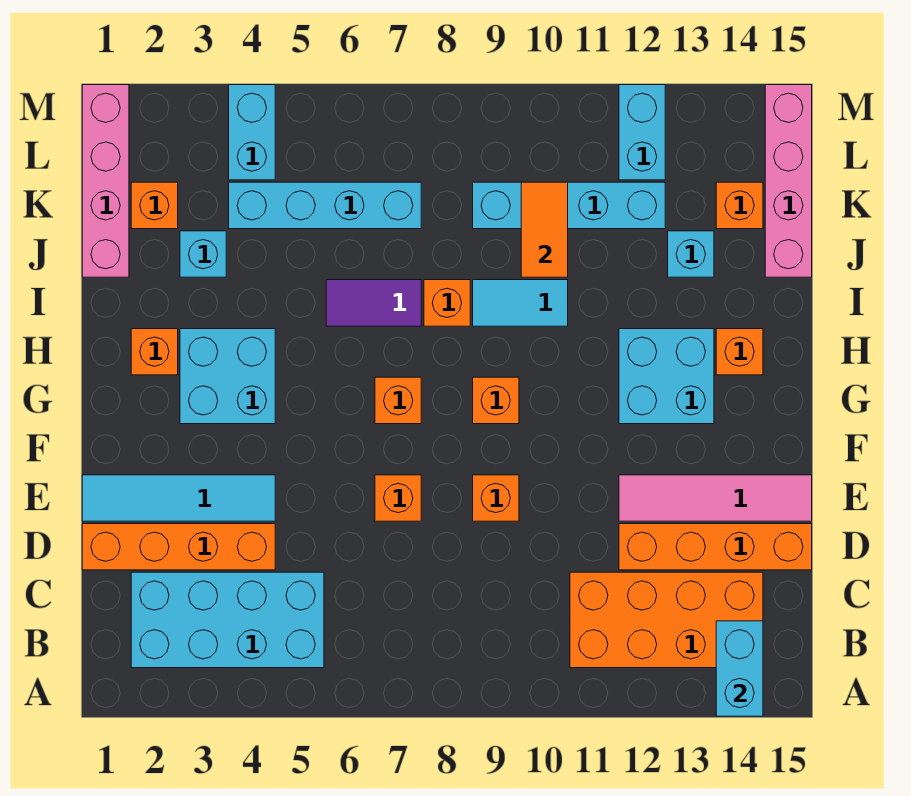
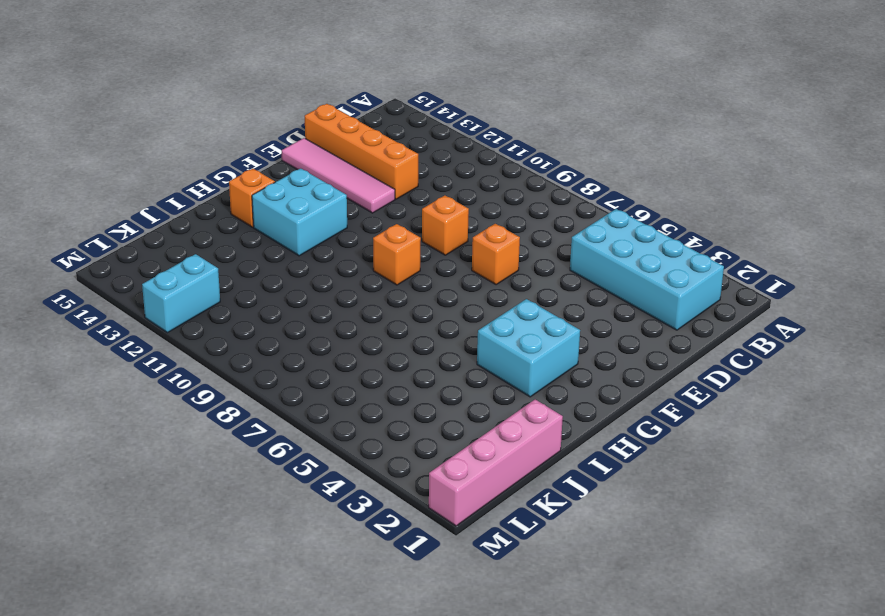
none -> orange 2x4 brick [570,572,763,668]
none -> orange 1x4 brick [82,524,275,570]
none -> cyan 1x4 tile [82,475,275,521]

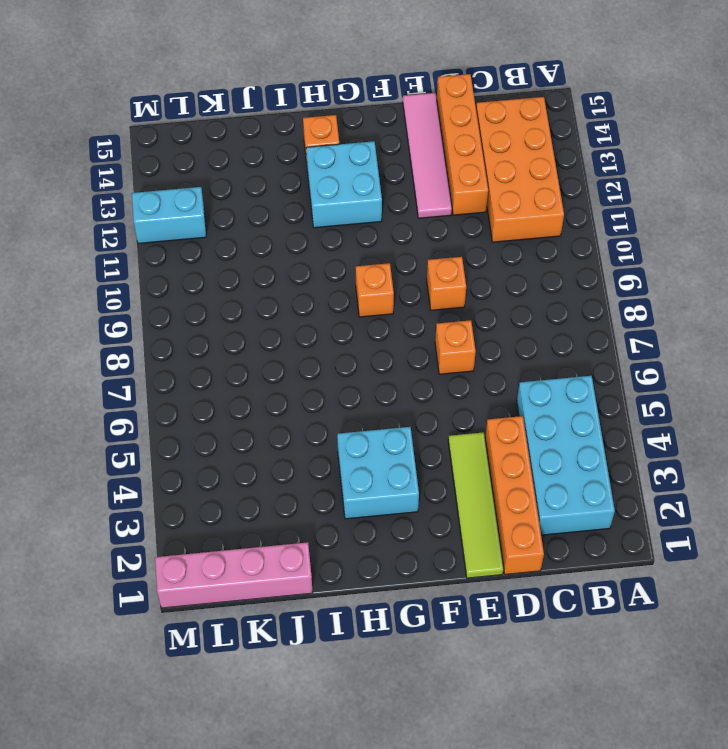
lime 1x4 tile [448,432,504,578] -> cyan 1x4 tile [82,475,275,521]
none -> orange 1x1 brick [375,377,421,424]
none -> orange 1x1 brick [131,329,178,375]
none -> purple 1x2 tile [326,280,421,326]

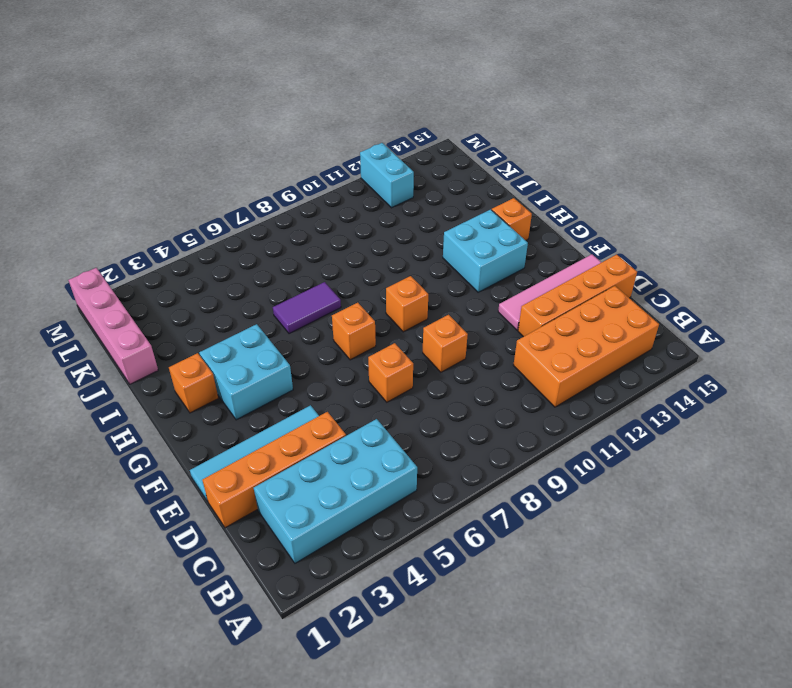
none -> orange 1x1 brick [424,280,470,326]
none -> cyan 1x2 tile [473,280,568,326]
none -> cyan 1x1 brick [180,231,226,277]

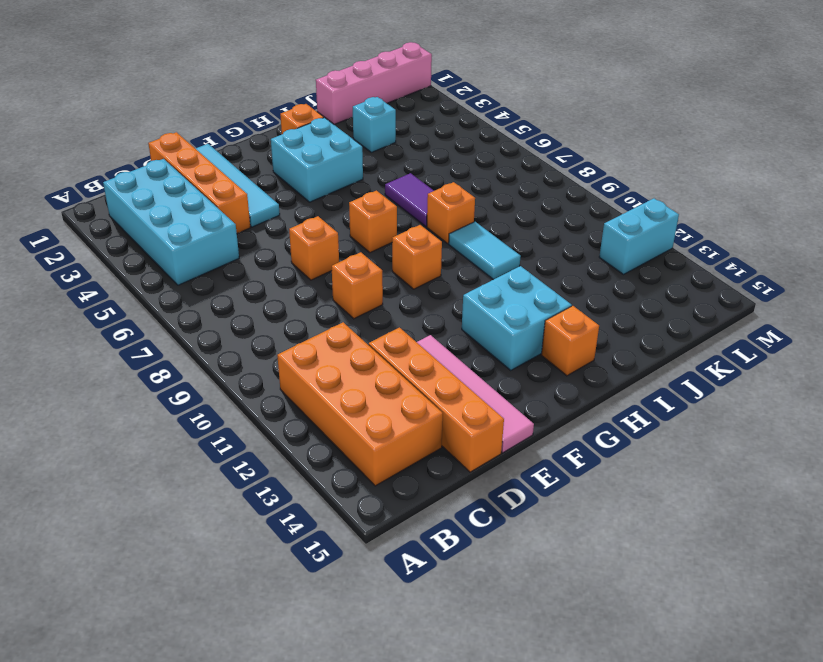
none -> cyan 1x1 brick [668,231,714,277]
none -> pink 1x4 brick [765,85,812,277]
none -> orange 1x1 brick [131,182,178,229]

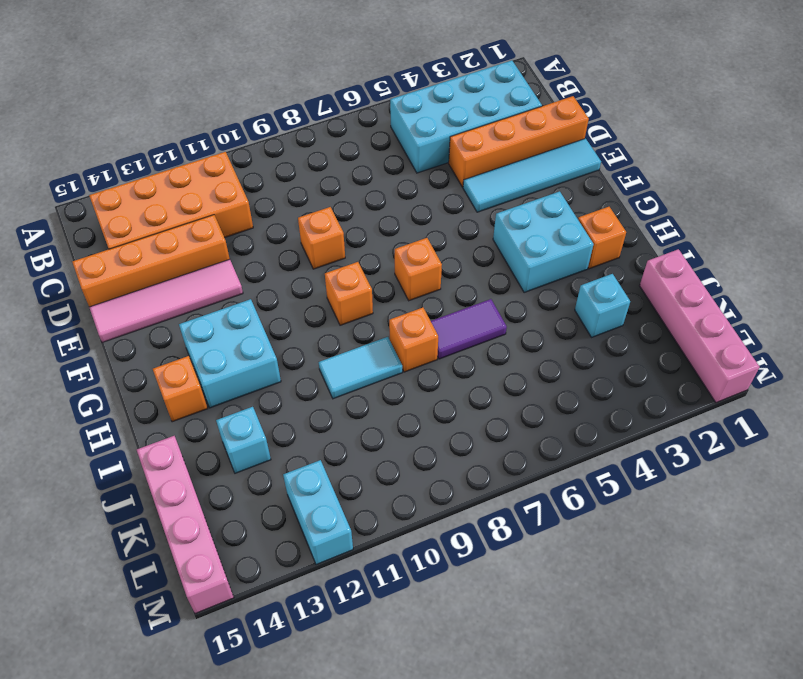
none -> orange 1x1 brick [375,475,421,521]
none -> orange 1x1 brick [131,182,178,229]
none -> cyan 1x4 brick [229,182,421,229]

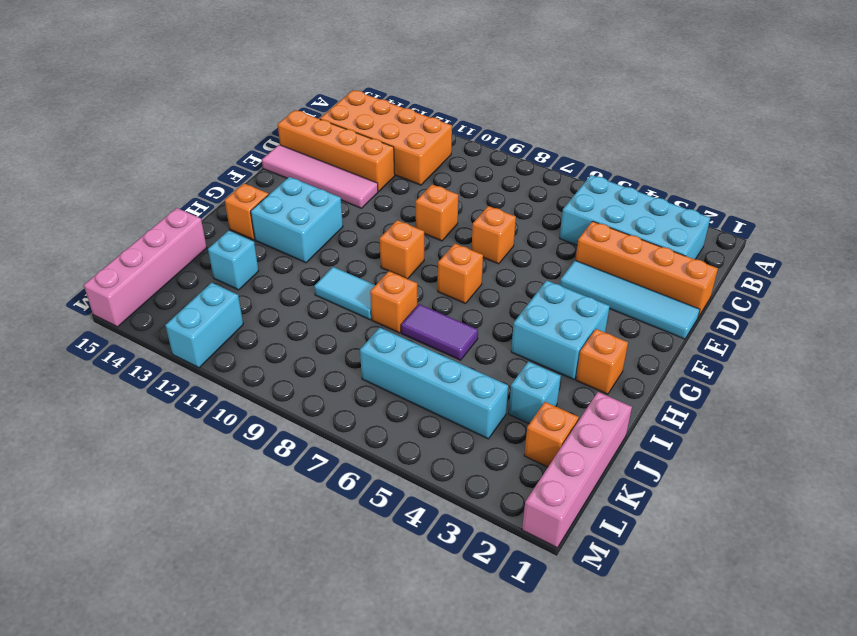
none -> cyan 1x4 brick [473,182,665,229]
none -> orange 1x1 brick [716,182,763,229]
none -> cyan 1x2 brick [229,85,275,180]

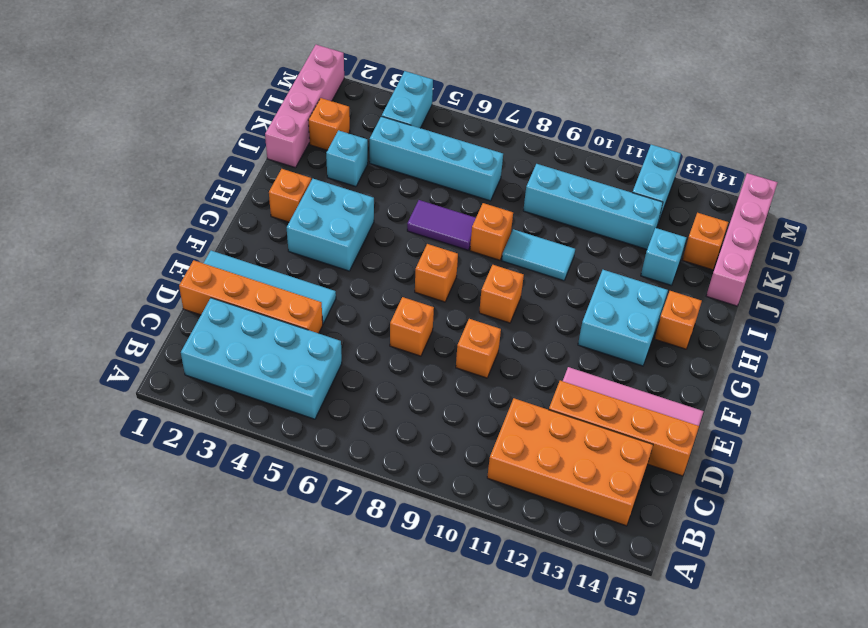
none -> cyan 1x2 brick [716,621,763,716]
none -> orange 1x2 tile [521,182,568,277]

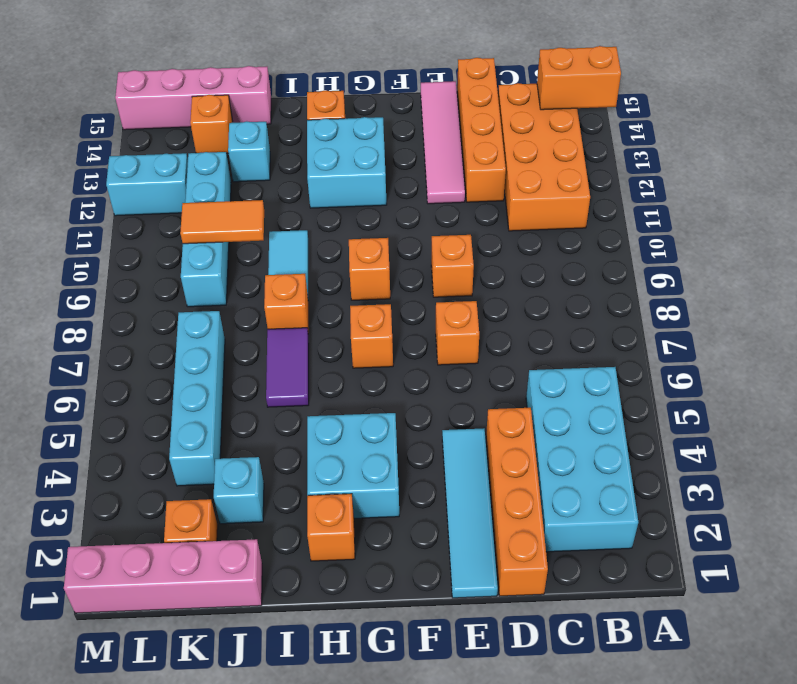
orange 1x2 brick [537,46,621,110] -> cyan 1x2 brick [716,621,763,716]
none -> cyan 1x2 brick [229,85,275,180]

